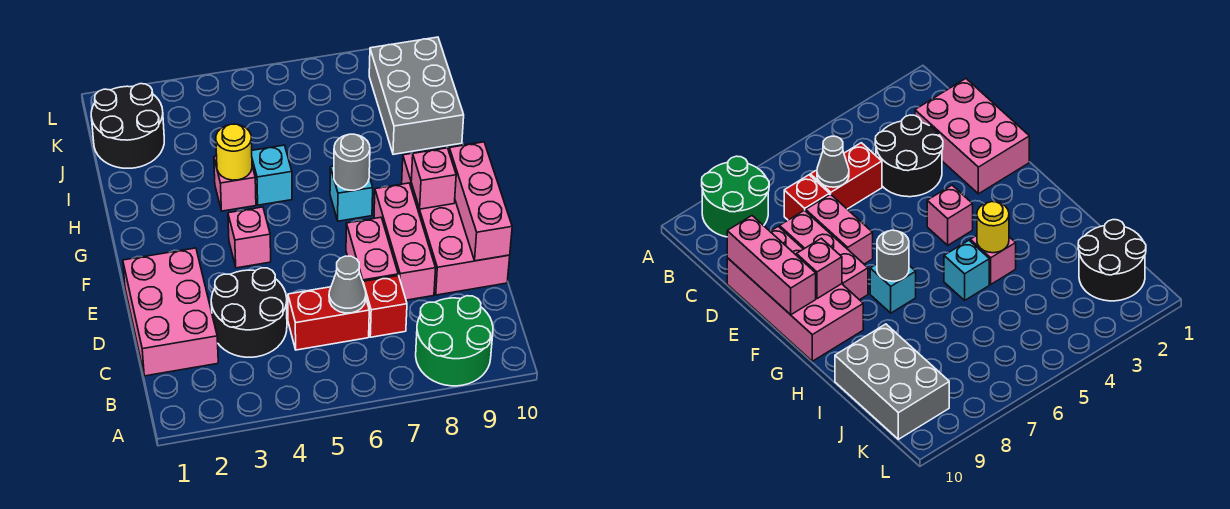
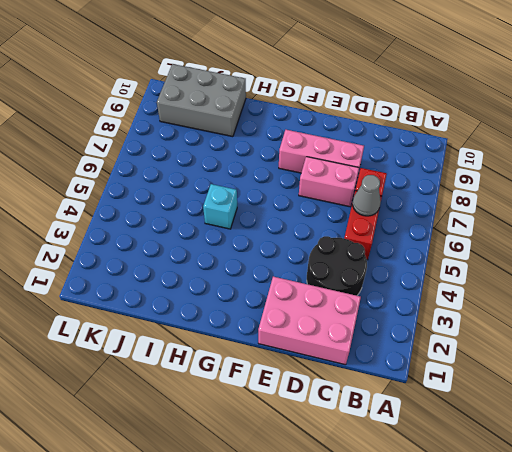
none -> green 2x2 round brick [416,296,493,386]
none -> pink 2x4 brick [402,144,510,295]
none -> pink 1x1 brick [228,207,271,268]

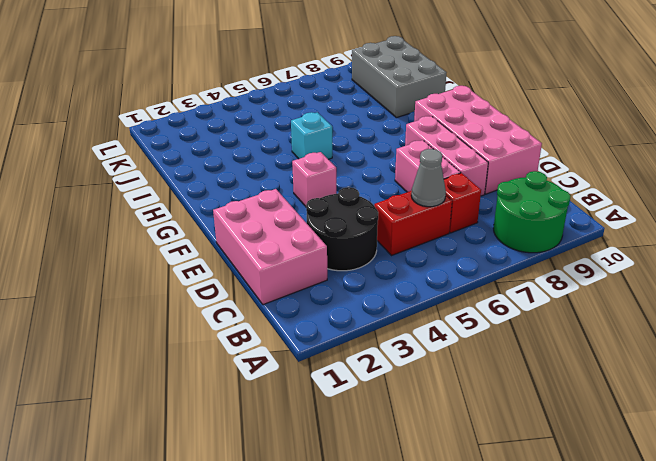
none -> cyan 1x1 brick [330,166,373,221]
none -> pink 1x1 brick [214,156,256,211]
none -> black 2x2 round brick [91,84,164,168]

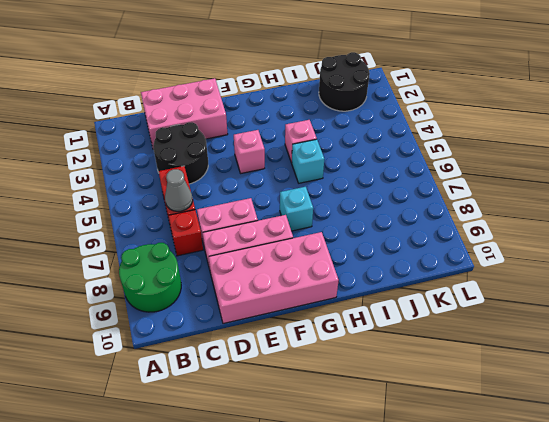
none -> grey 2x3 brick [369,37,464,154]
none -> pink 1x3 brick [449,142,512,261]
none -> pink 1x1 brick [411,148,456,209]

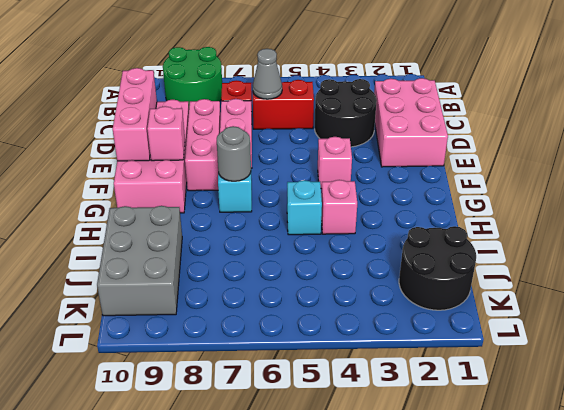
none -> yellow 1x1 round brick [216,124,252,180]

